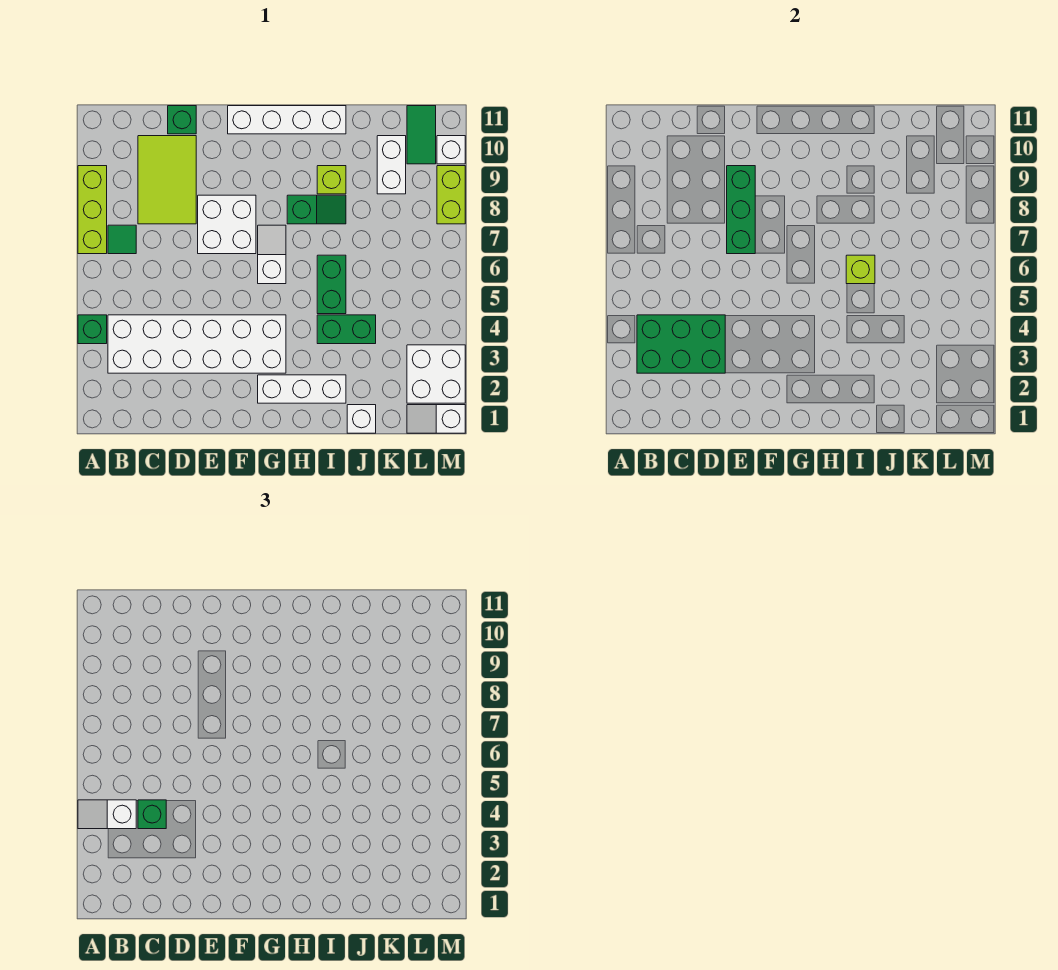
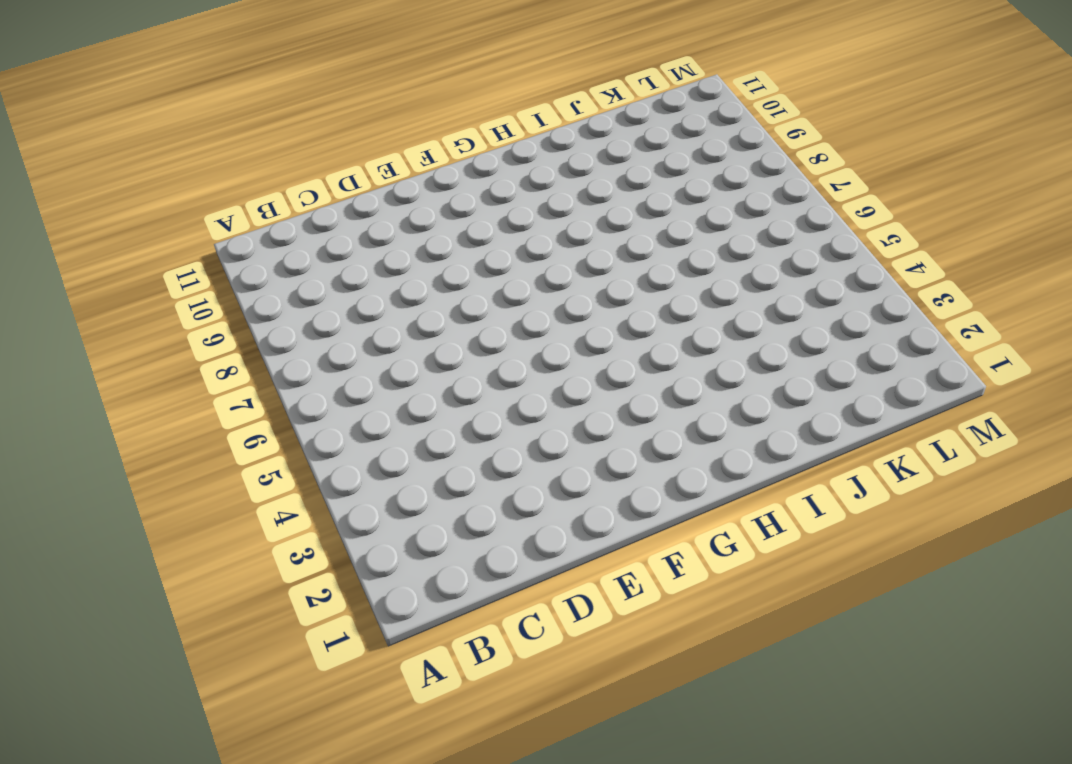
none -> green 1x1 brick [78,315,107,344]
none -> lime 1x3 brick [78,166,107,254]
none -> white 2x6 brick [108,315,286,373]

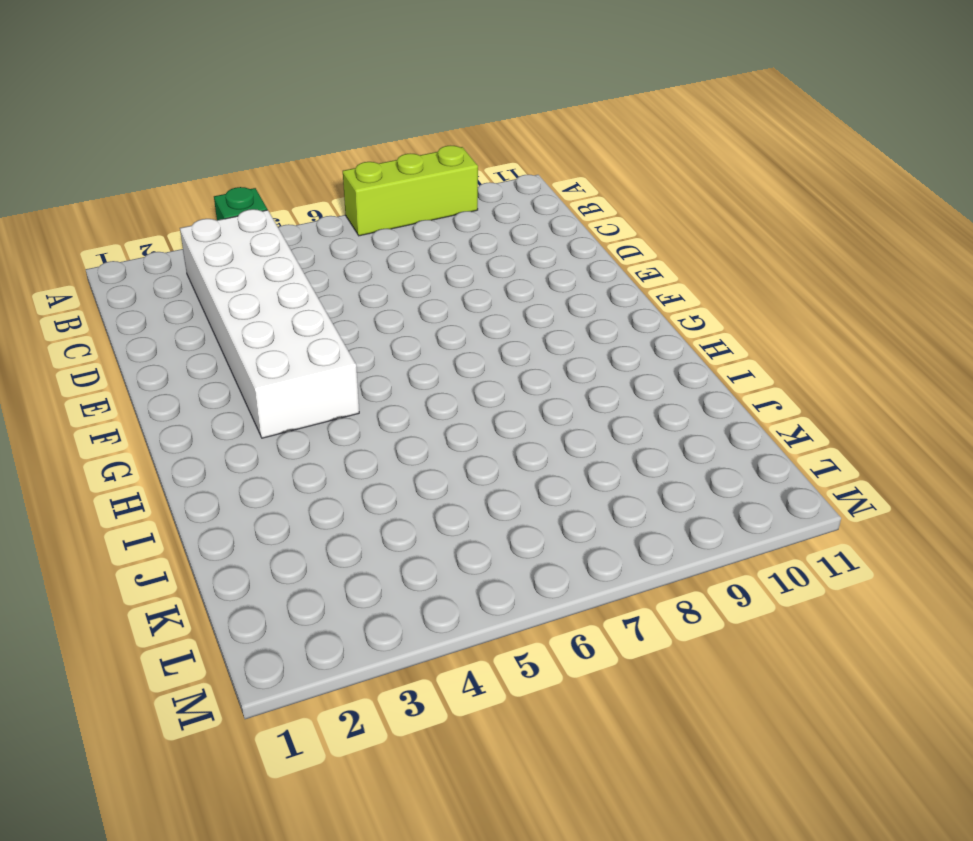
none -> green 1x1 tile [108,225,136,254]
none -> lime 2x3 tile [138,136,196,224]
none -> green 1x1 brick [168,106,196,134]

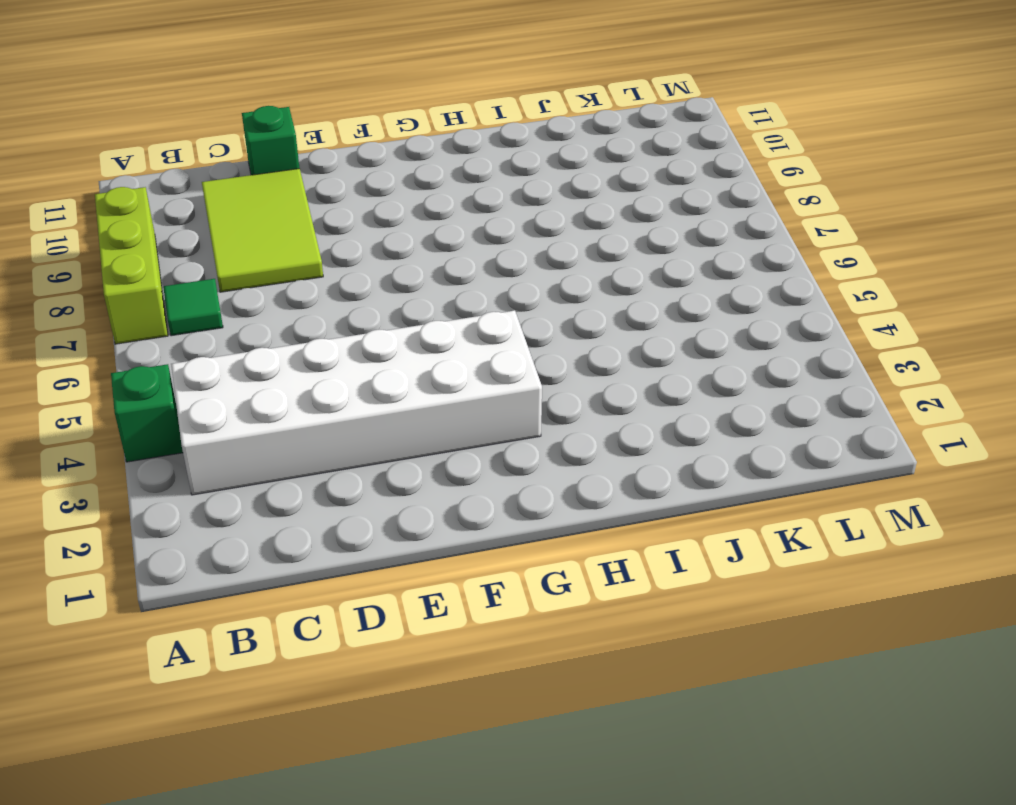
none -> white 2x2 brick [198,195,256,254]
none -> white 1x4 brick [228,106,346,134]
none -> white 1x3 brick [258,375,346,403]

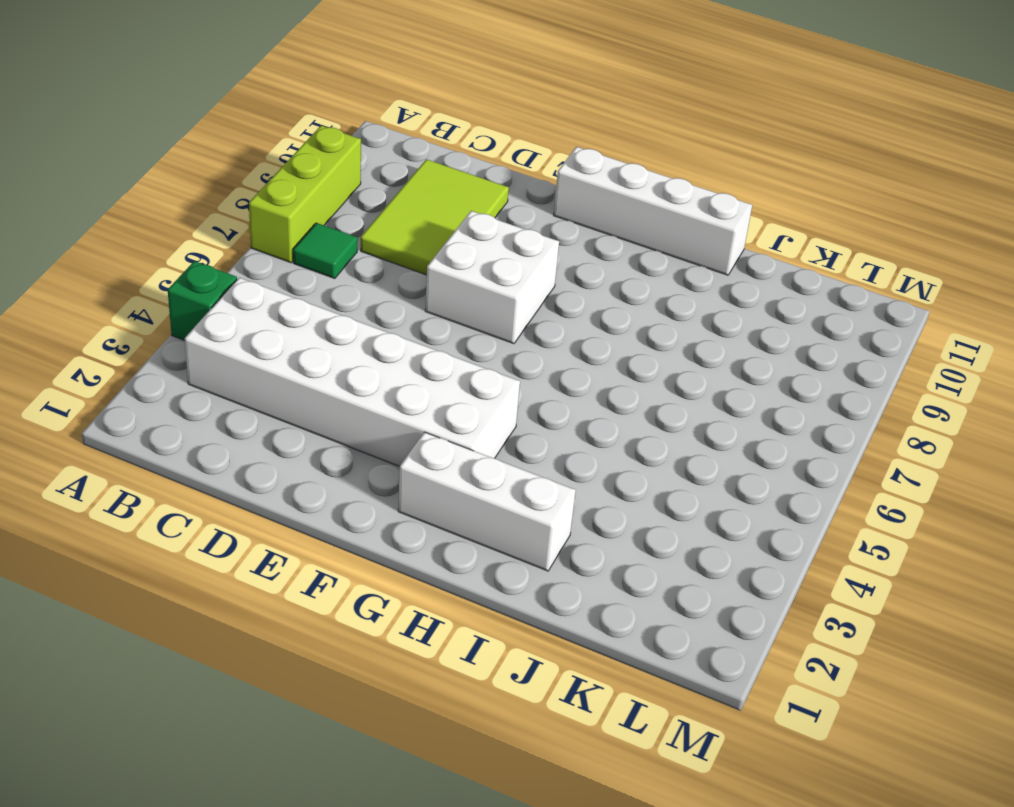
none -> green 1x1 brick [168,106,196,134]
none -> white 1x2 slope [258,225,286,284]
none -> green 1x2 slope [287,195,346,224]

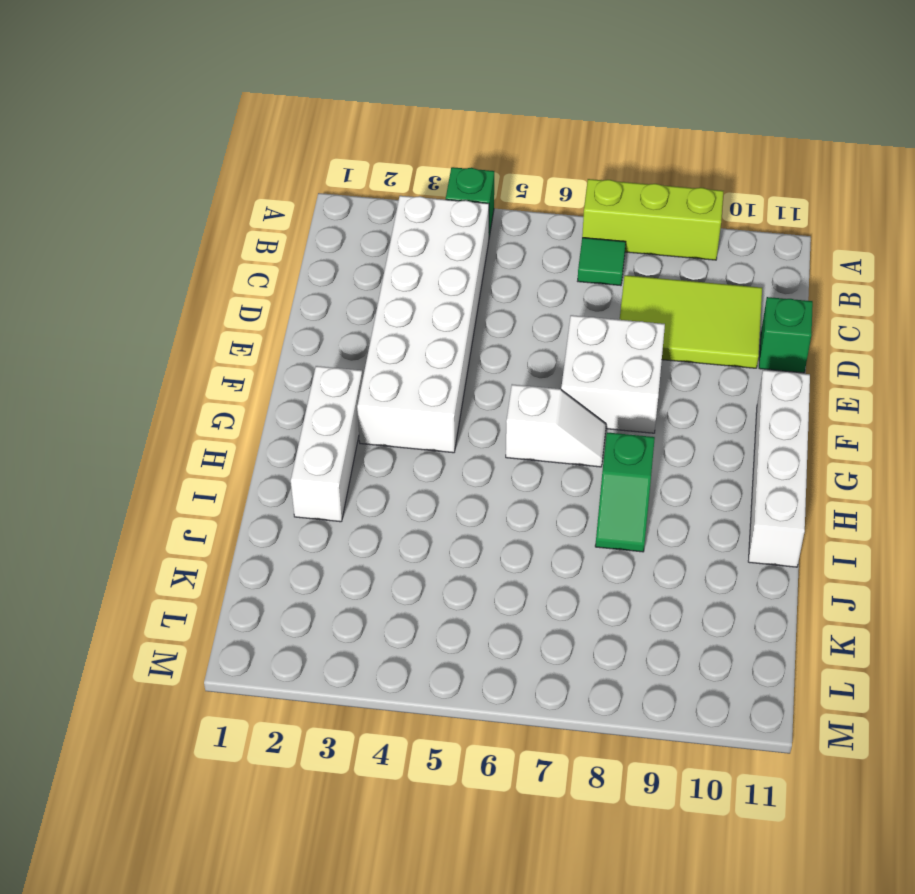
none -> green 1x2 brick [317,315,376,344]
none -> green 1x2 brick [317,255,346,314]
none -> lime 1x1 brick [317,166,346,194]

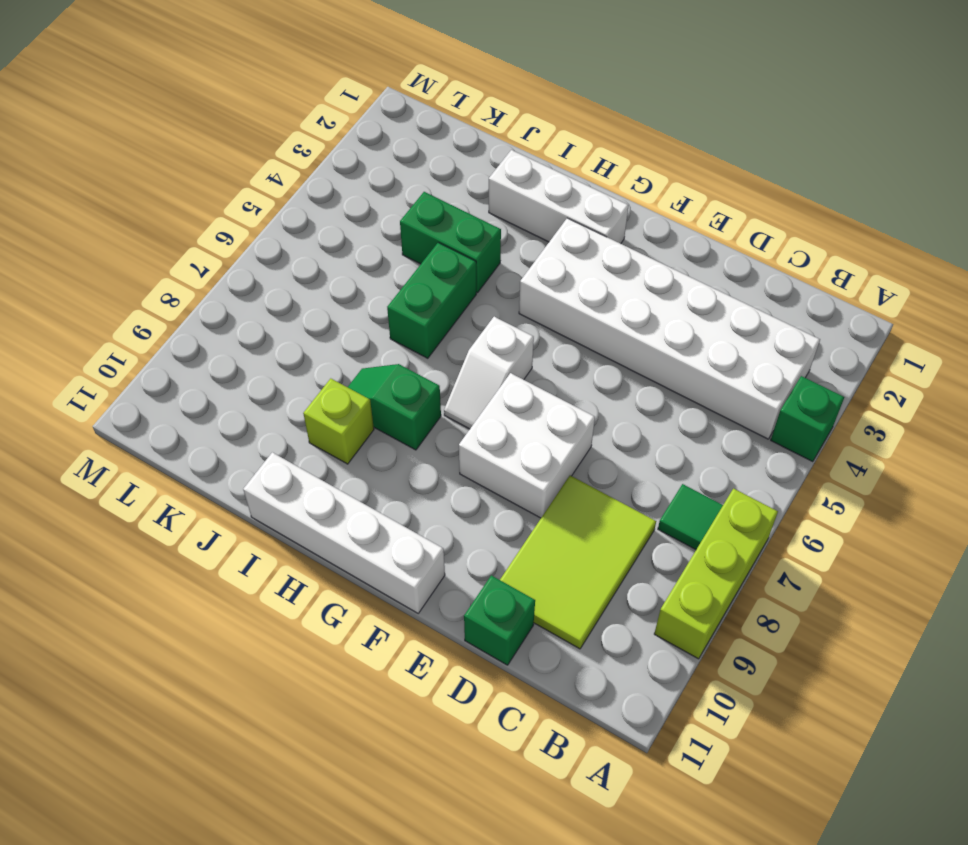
none -> white 1x1 brick [347,405,376,433]
none -> white 1x2 brick [377,136,406,194]
none -> white 1x2 slope [407,405,465,433]

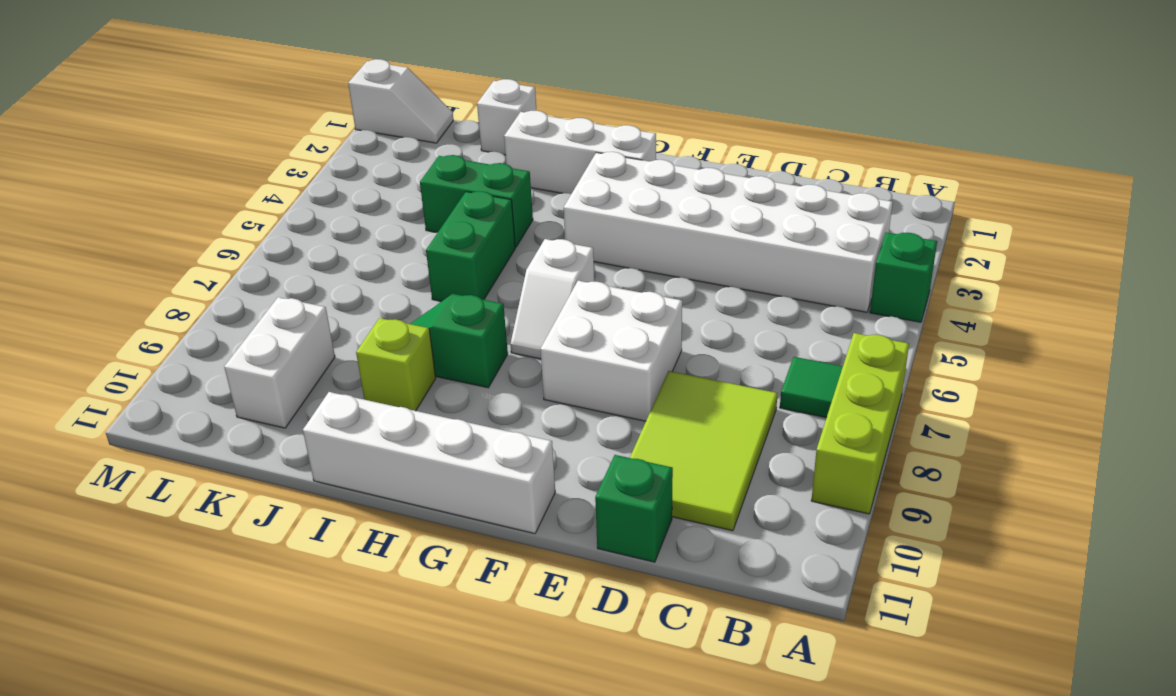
none -> white 2x2 brick [407,345,465,403]
none -> green 1x2 tile [407,106,436,164]
none -> lime 1x2 brick [437,166,465,224]

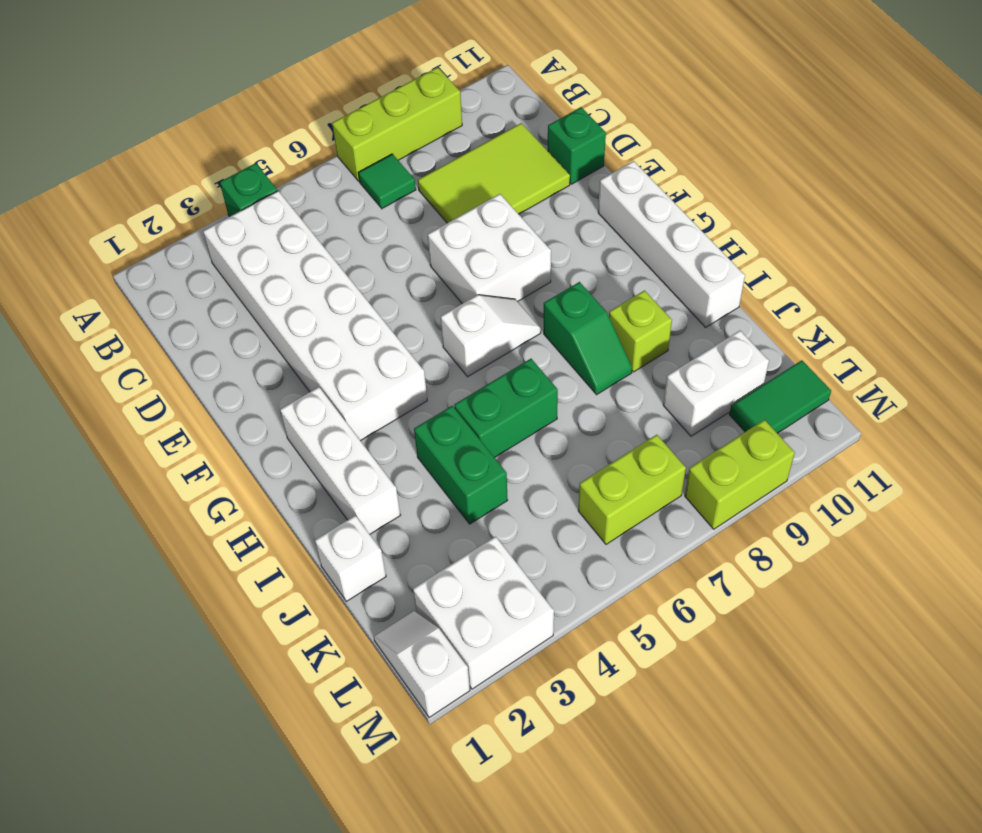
lime 1x2 brick [578,435,686,544] -> none
none -> white 1x1 brick [437,136,465,164]
none -> green 2x3 brick [637,315,725,373]
none -> green 1x3 brick [727,166,755,254]

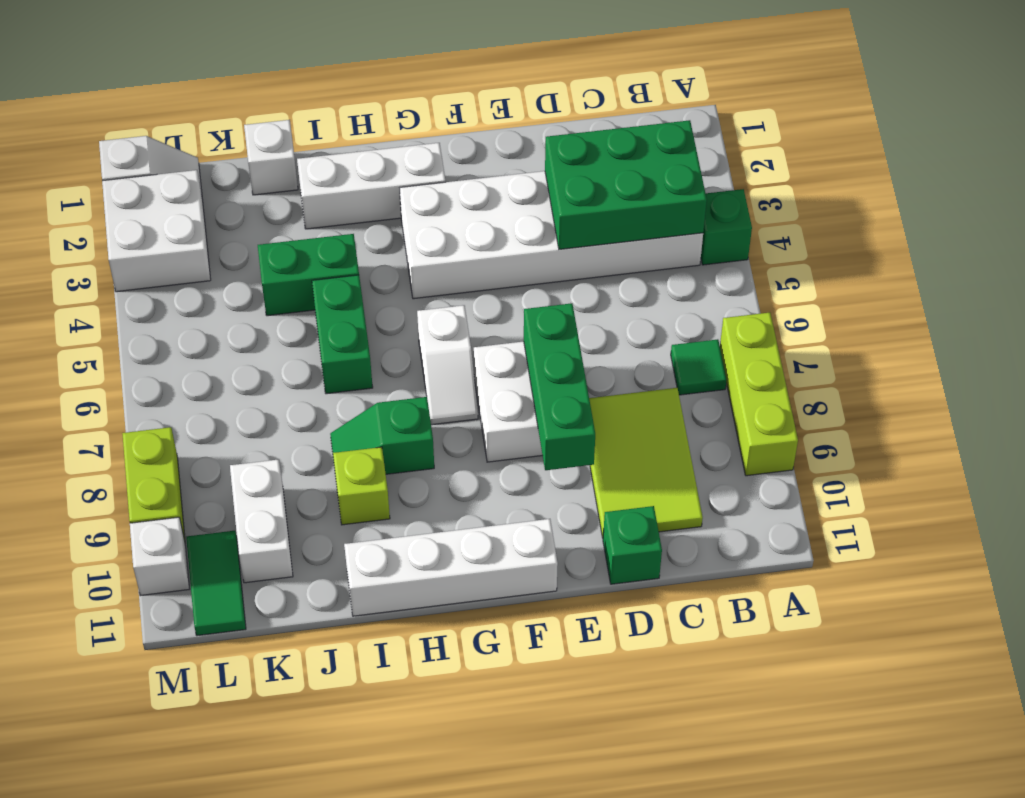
none -> lime 1x1 brick [846,255,875,284]
none -> white 1x2 slope [78,800,136,829]
none -> green 1x1 brick [138,800,166,829]

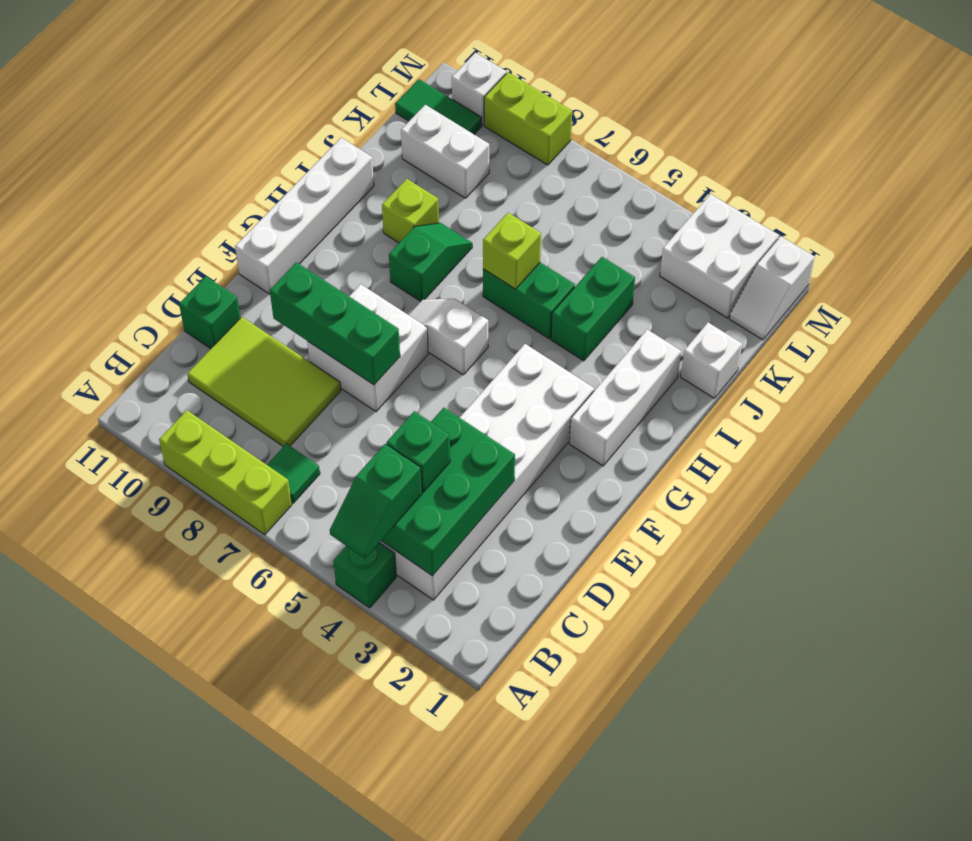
green 1x2 slope [330,444,422,558] -> white 1x2 slope [78,800,136,829]

